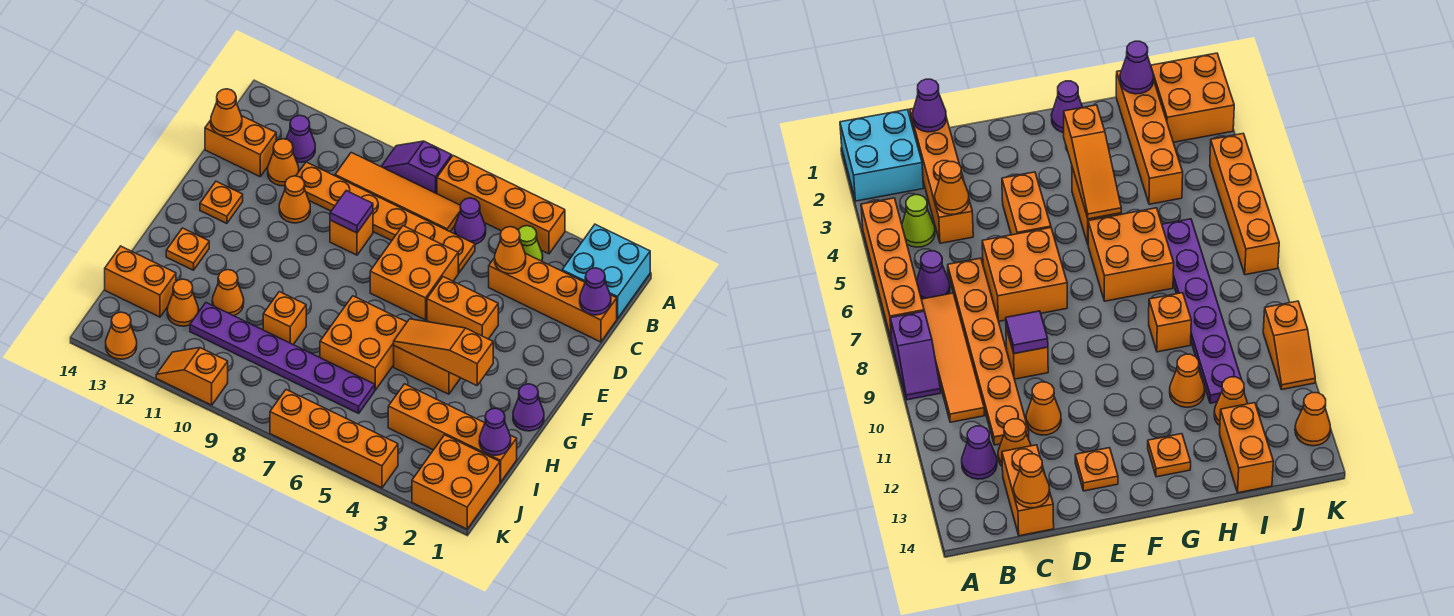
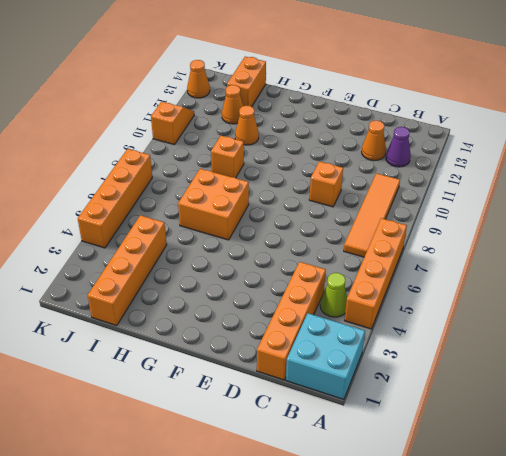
none -> purple 1x2 slope [381,141,452,194]
none -> purple 1x1 cone [455,198,486,244]
none -> orange 1x6 plate [296,162,475,273]
none -> orange 1x2 brick [205,116,276,176]

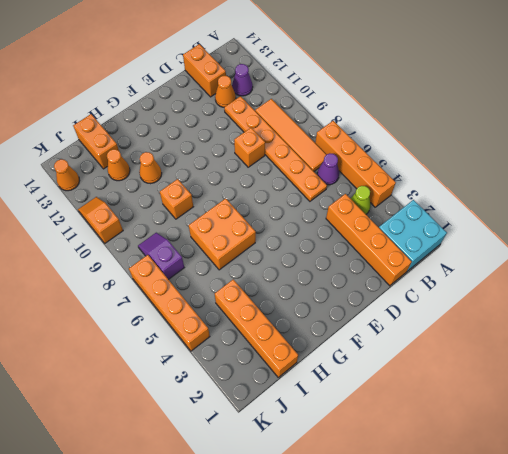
purple 1x2 slope [138,233,184,280] -> purple 1x2 slope moved to [381,141,452,194]
none -> orange 2x2 brick [370,226,458,320]
none -> orange 1x1 cone [279,176,310,223]
none -> orange 1x2 brick [427,277,498,339]
none -> orange 1x1 plate [200,181,243,223]

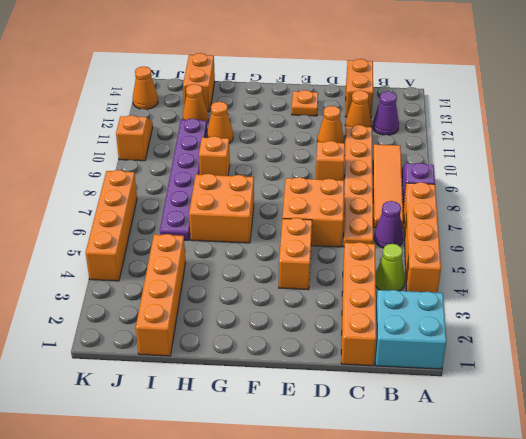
none -> purple 1x1 cone [513,384,544,431]
none -> orange 1x2 brick [394,346,460,394]
none -> orange 1x1 plate [166,228,209,270]
none -> orange 2x2 brick [412,435,500,529]

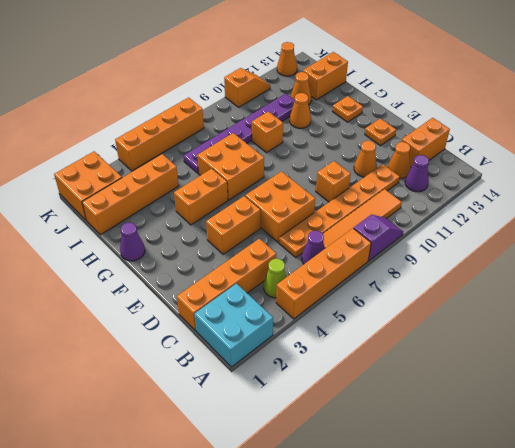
none -> purple 1x1 cone [580,268,611,315]
none -> orange 1x1 cone [495,227,526,274]
none -> orange 1x1 cone [211,89,242,136]
none -> purple 1x1 tile [330,191,373,233]

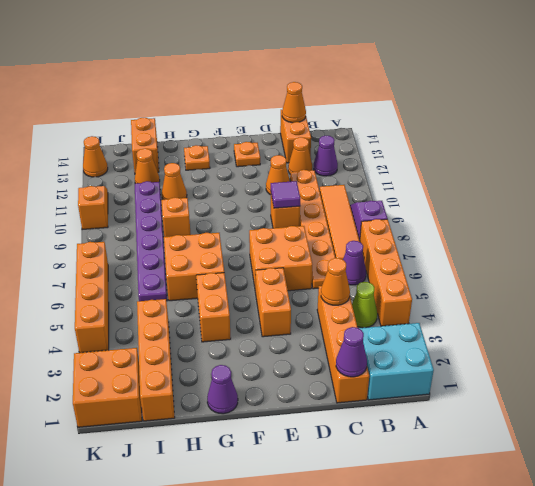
none -> orange 1x3 slope [394,319,493,386]
none -> purple 1x1 cone [479,408,511,455]

